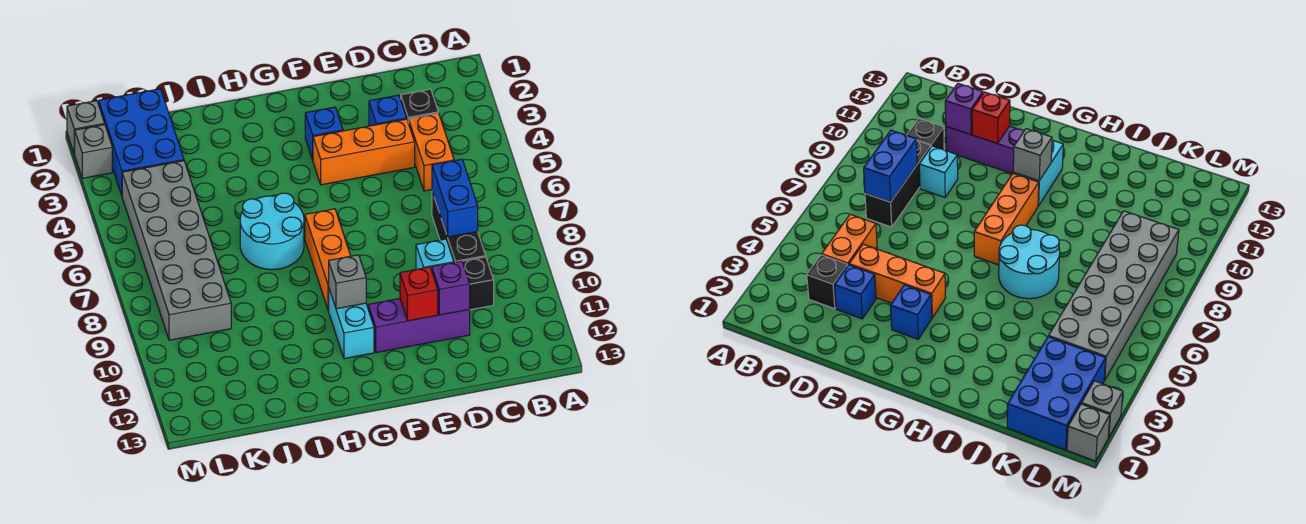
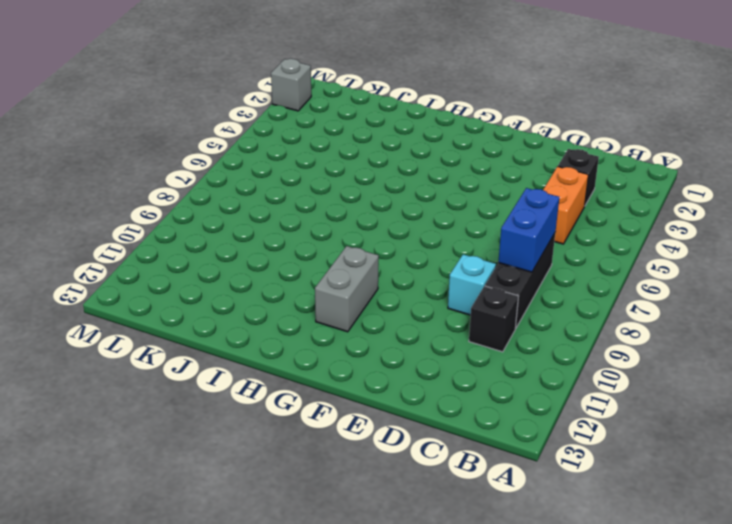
grey 1x2 brick [315,246,379,332] -> cyan 1x2 brick [329,289,374,359]
none -> blue 1x1 brick [369,95,407,126]
none -> orange 1x3 brick [313,119,415,185]
none -> purple 1x3 brick [368,298,470,353]

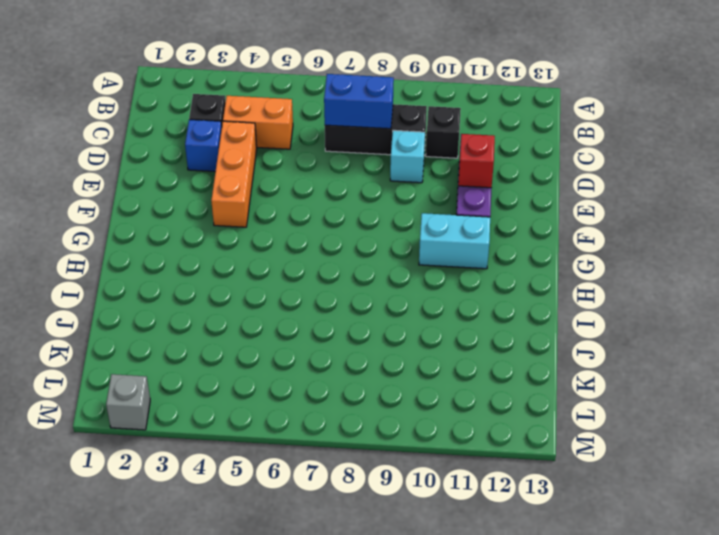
none -> blue 1x1 brick [305,107,343,160]
none -> orange 1x3 brick [305,209,351,311]
none -> cyan 2x2 round brick [240,193,304,270]

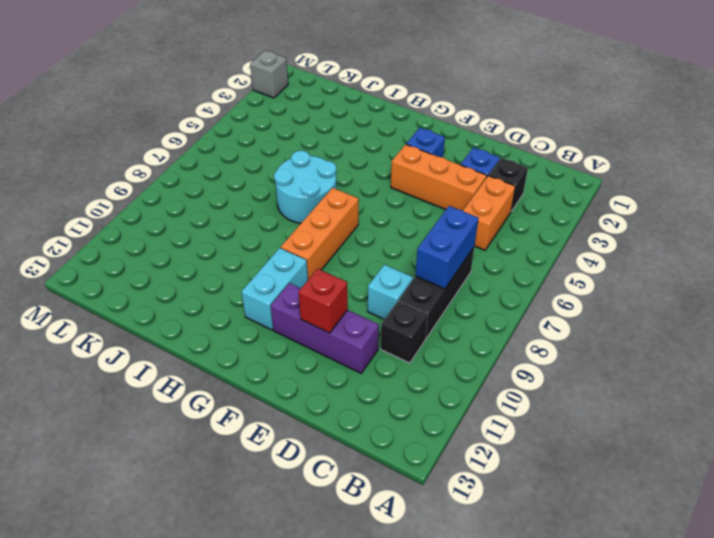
none -> blue 2x3 brick [99,89,184,195]
none -> grey 2x6 brick [122,161,231,340]
none -> grey 1x1 brick [67,101,105,154]

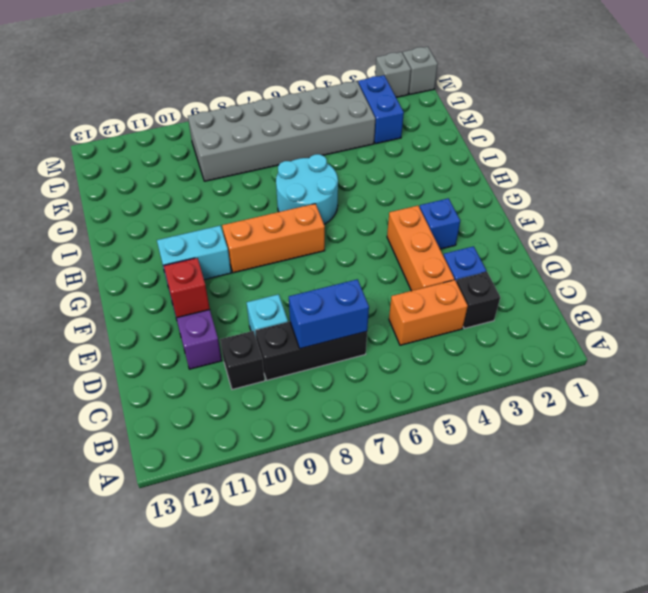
blue 1x2 brick [358,75,404,144] -> blue 2x3 brick [99,89,184,195]
none -> purple 1x1 brick [432,261,470,315]
none -> grey 1x1 brick [329,255,366,309]

